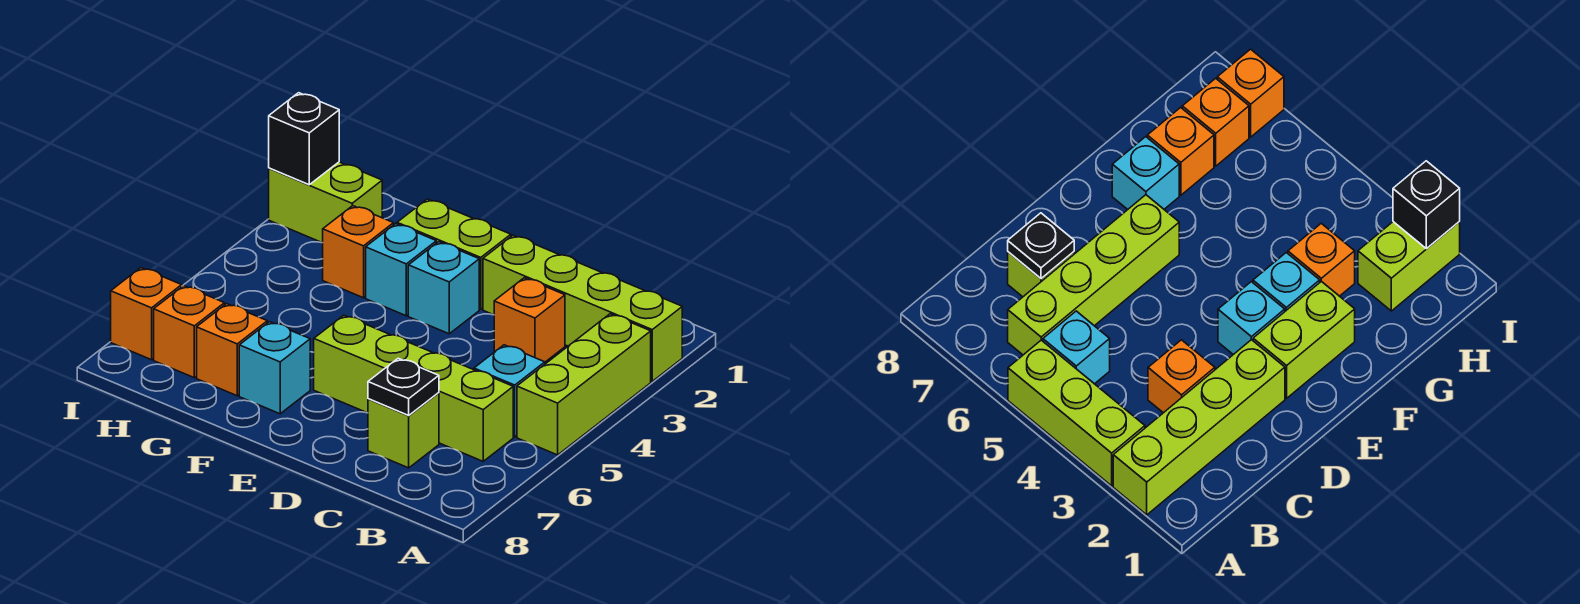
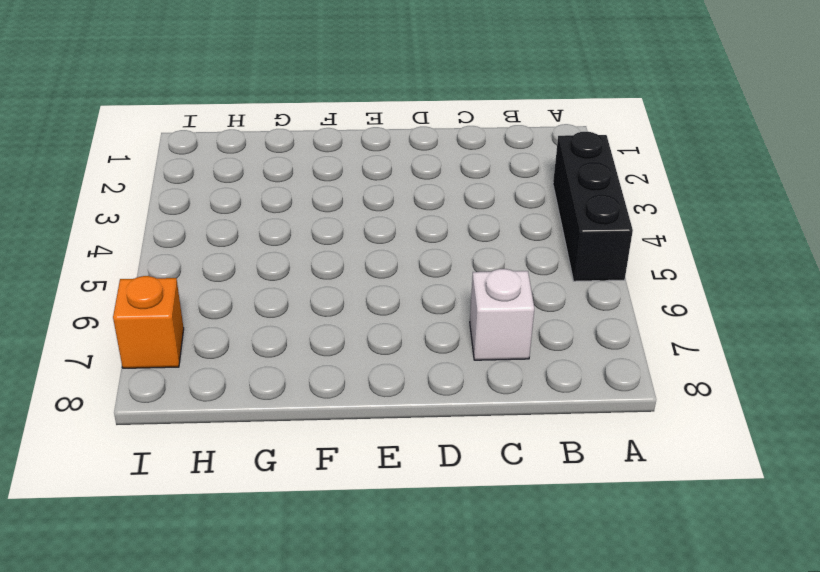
black 1x3 brick [553,132,633,281] -> lime 1x3 brick [517,314,651,455]
white 1x1 brick [470,269,534,360] -> lime 1x1 brick [368,393,439,468]
none -> lime 1x4 brick [483,235,682,381]
none -> cyan 1x1 brick [474,345,545,437]
none -> lime 1x4 brick [314,315,513,461]

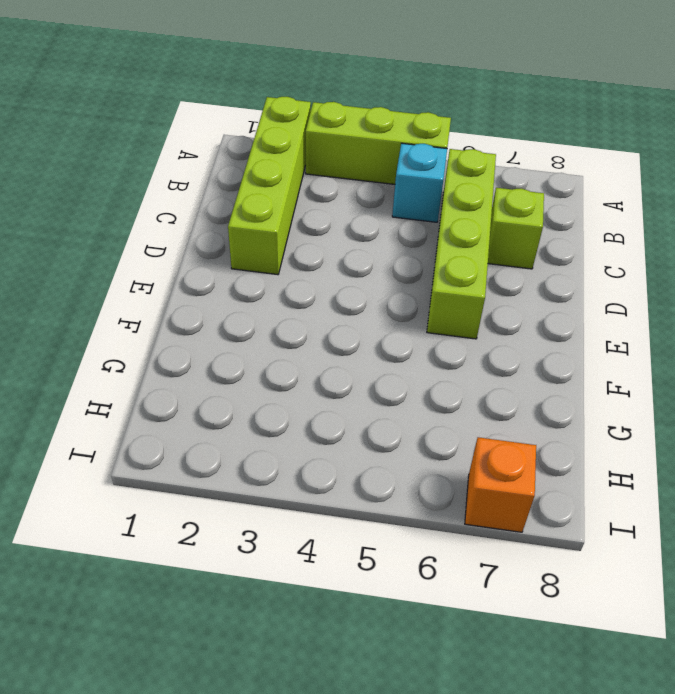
none -> orange 1x1 brick [494,278,565,362]
none -> lime 1x2 brick [397,199,511,309]
none -> cyan 1x1 brick [408,242,479,334]

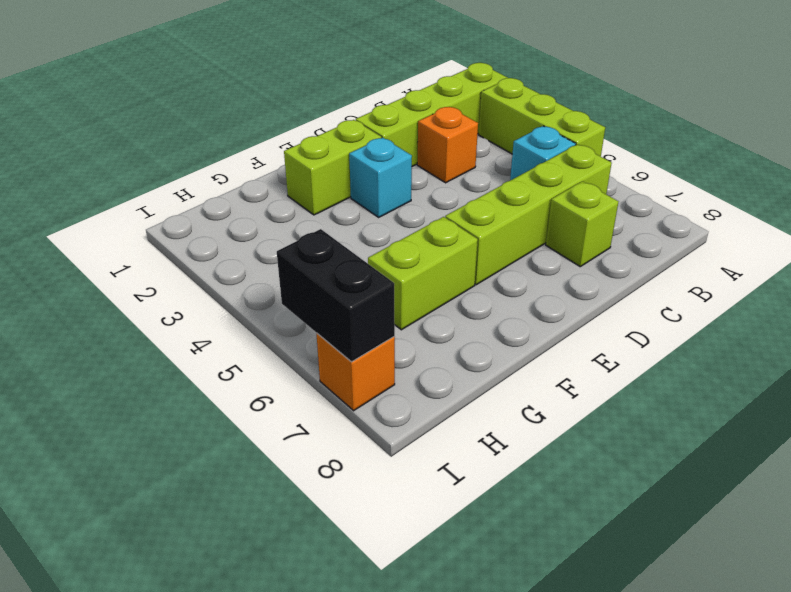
lime 1x2 brick [368,217,478,330] -> lime 1x2 brick moved to [269,162,382,243]
black 1x2 brick [277,229,395,362] -> none
none -> cyan 1x1 brick [366,224,436,316]
none -> cyan 1x1 brick [239,322,310,414]
none -> orange 1x1 brick [323,206,394,298]

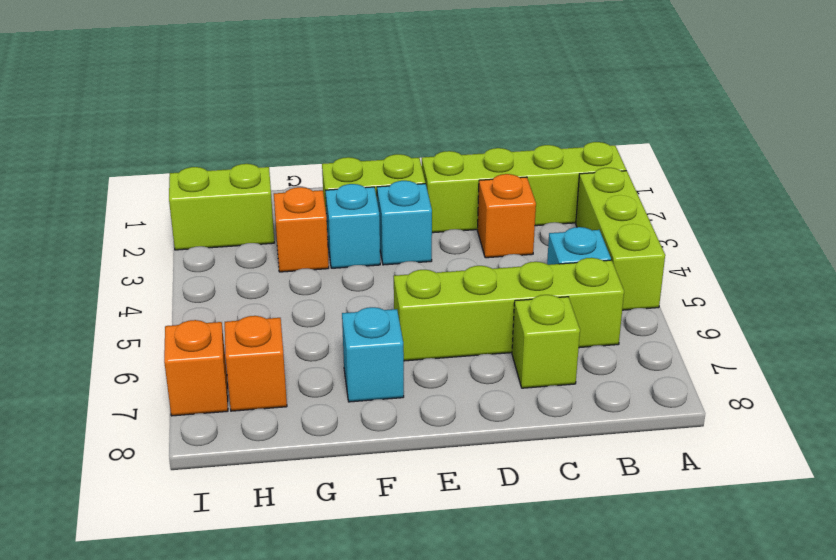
none -> orange 1x1 brick [197,304,267,396]
none -> black 1x1 plate [368,358,439,415]
none -> black 1x1 brick [269,93,339,185]

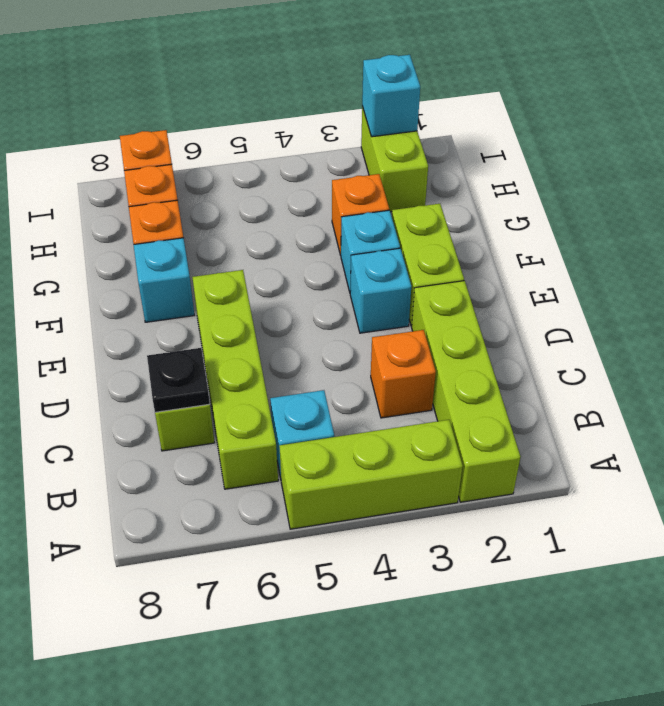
cyan 1x1 brick [362,55,420,137] -> black 1x1 brick [269,93,339,185]

